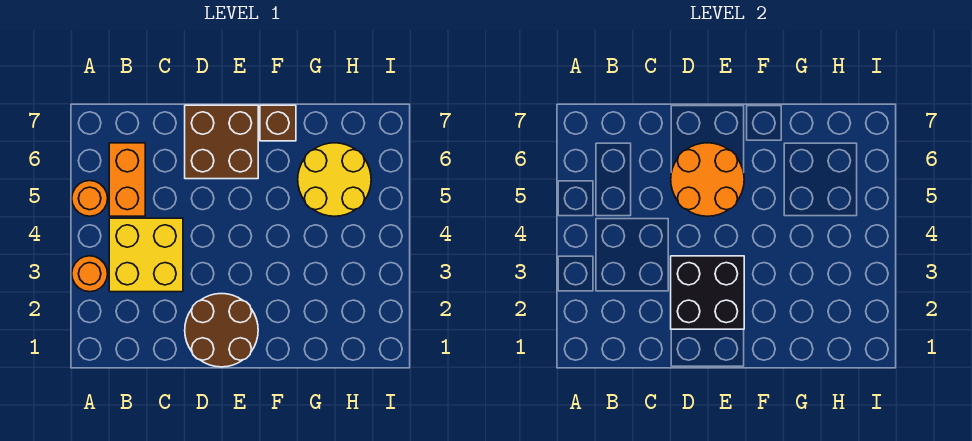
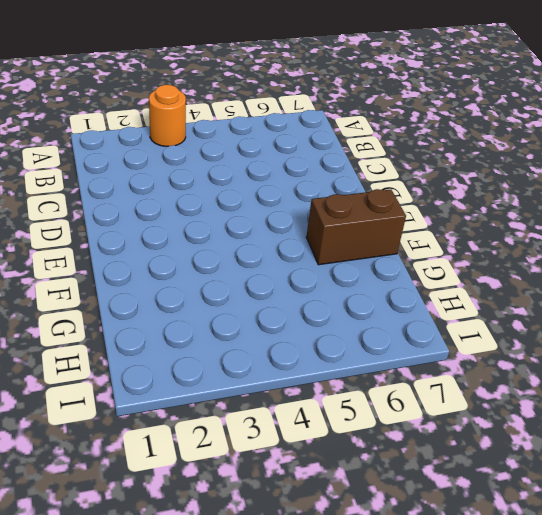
brown 1x2 brick [307,189,406,265] -> brown 1x1 brick [260,105,296,141]
none -> orange 1x1 round brick [72,181,108,216]
none -> yellow 2x2 brick [109,218,183,292]

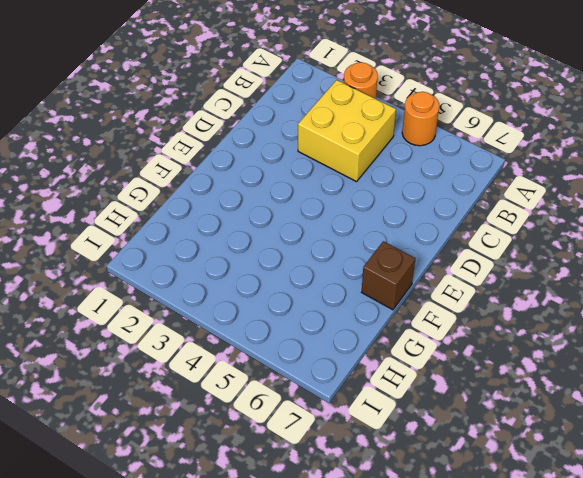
none -> orange 1x2 brick [109,143,145,216]
none -> brown 2x2 round brick [185,294,258,367]

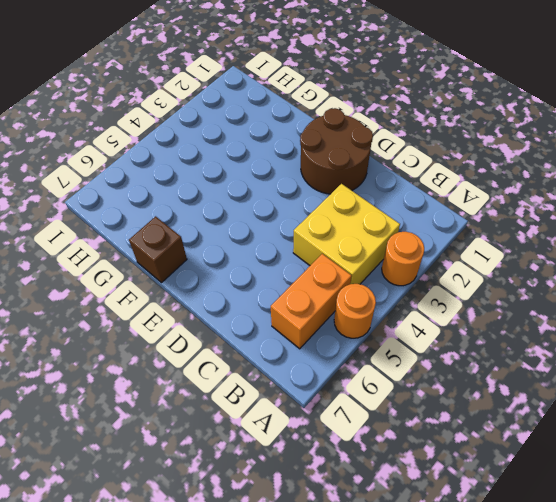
none -> brown 2x2 brick [185,105,258,179]
none -> yellow 2x2 round brick [298,143,371,216]

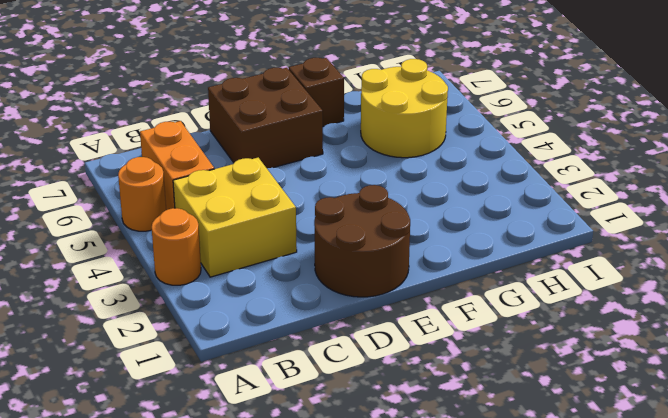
none -> black 2x2 brick [671,256,744,329]
none -> orange 2x2 round brick [671,143,744,216]

